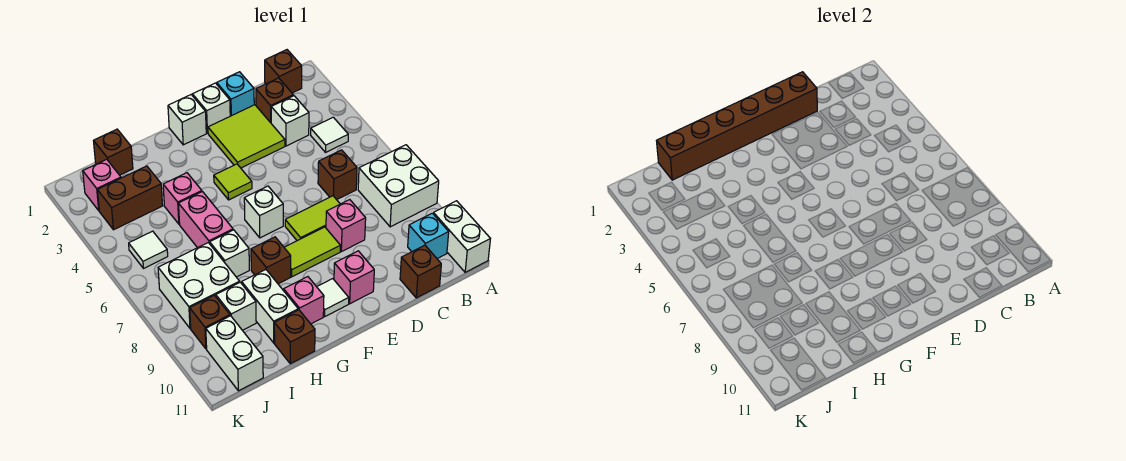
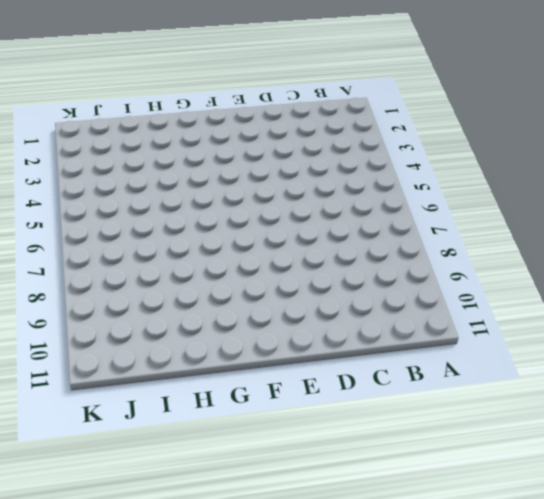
none -> white 2x2 brick [358,145,439,227]
none -> white 1x2 brick [433,201,490,272]
none -> brown 1x1 brick [265,50,302,93]
none -> white 1x1 tile [311,117,348,152]

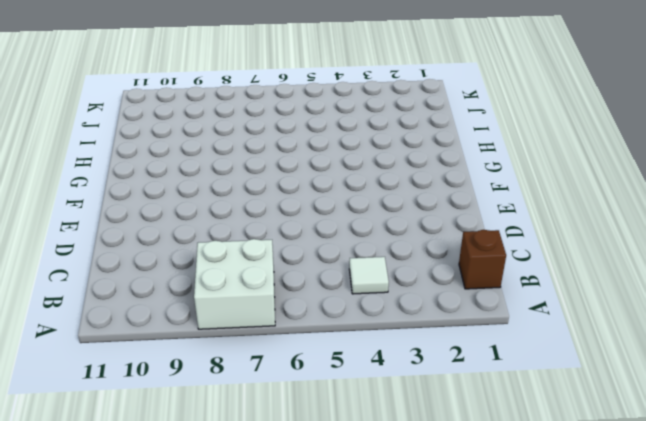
none -> white 1x2 brick [433,201,490,272]
none -> cyan 1x1 brick [408,213,449,259]
none -> brown 1x1 brick [256,78,293,123]
none -> white 1x1 brick [271,96,309,146]

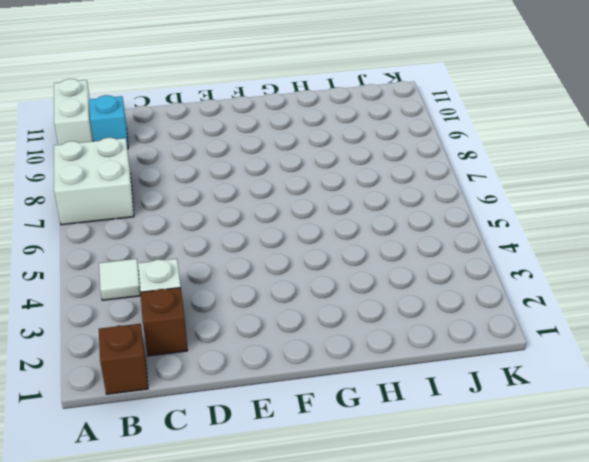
none -> brown 1x1 brick [318,150,357,200]
none -> brown 1x1 brick [400,245,441,298]
none -> cyan 1x1 brick [217,72,254,116]
none -> lime 2x2 tile [208,105,285,168]

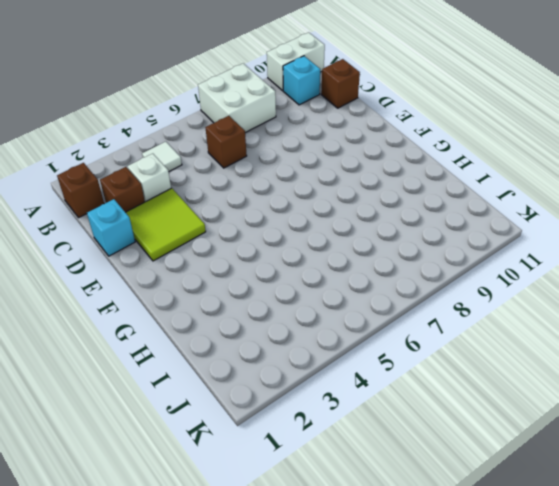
none -> lime 1x2 tile [285,196,340,241]
none -> pink 1x1 brick [326,200,366,252]
none -> white 1x1 brick [192,83,230,133]
none -> lime 1x2 tile [284,227,340,277]

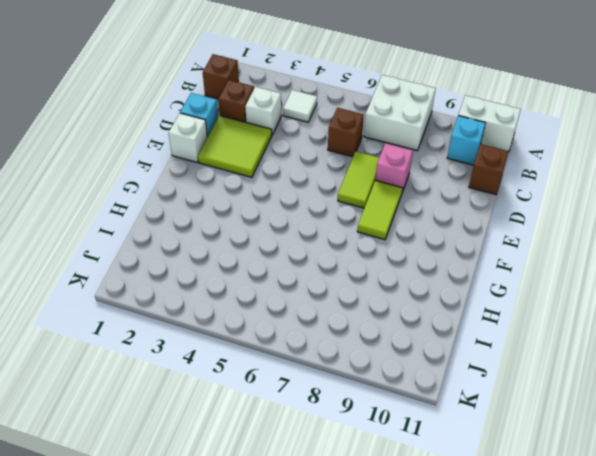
none -> pink 1x1 brick [334,251,374,304]
none -> white 1x1 brick [168,95,206,145]
none -> lime 1x1 tile [214,164,252,200]
none -> white 1x1 brick [244,186,283,238]

